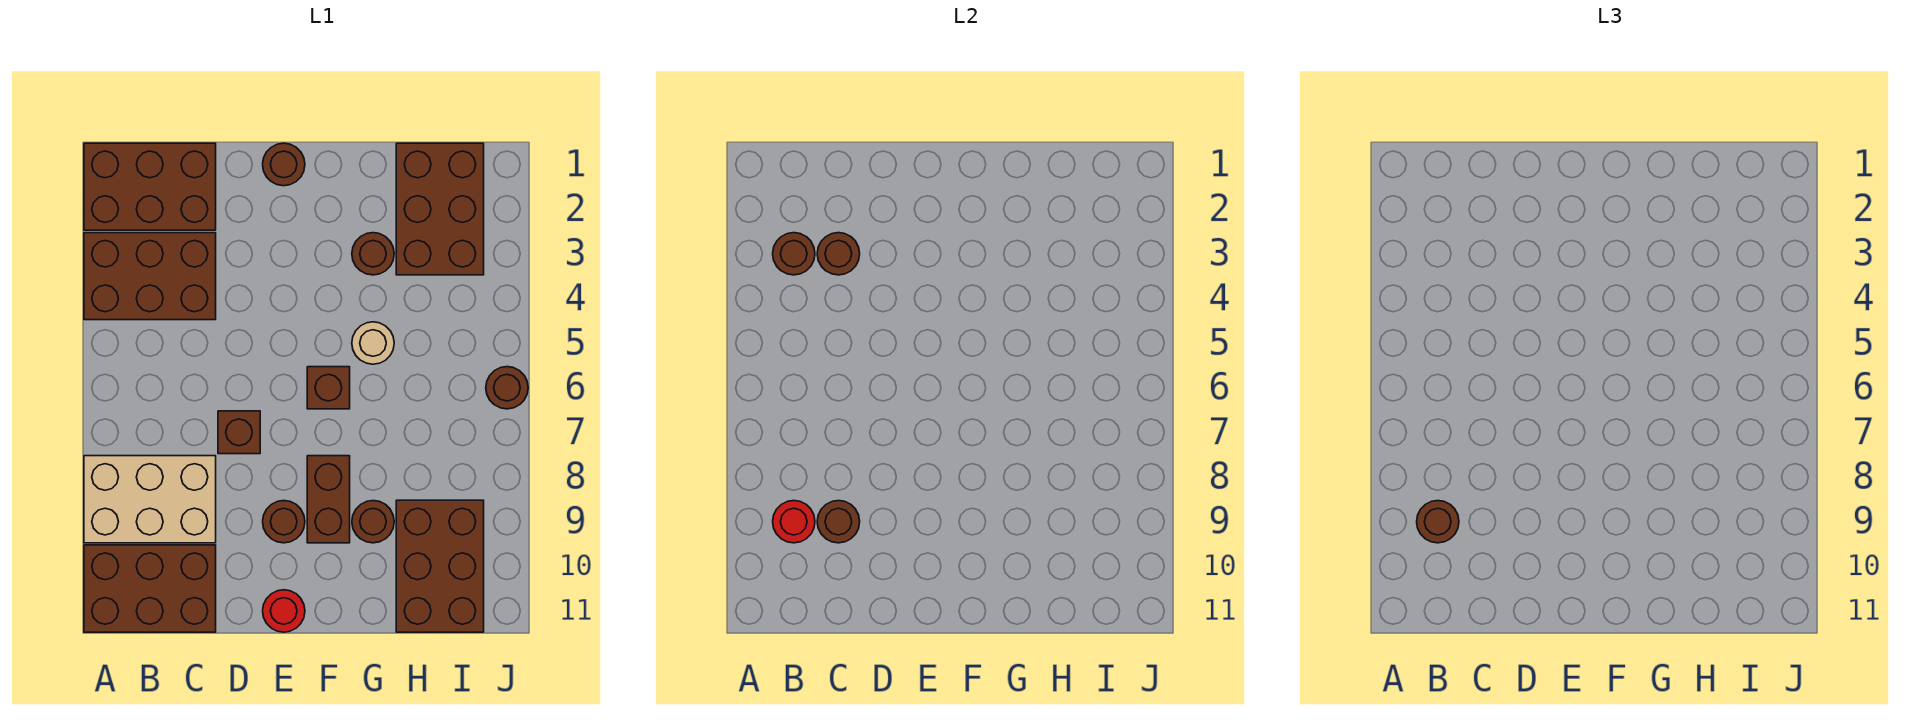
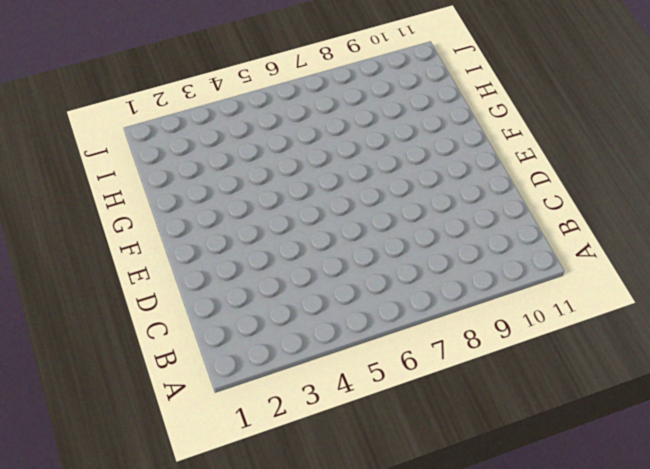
none -> brown 2x3 brick [84,143,216,230]
none -> brown 2x3 brick [84,233,216,320]
none -> tan 2x3 brick [84,456,216,543]

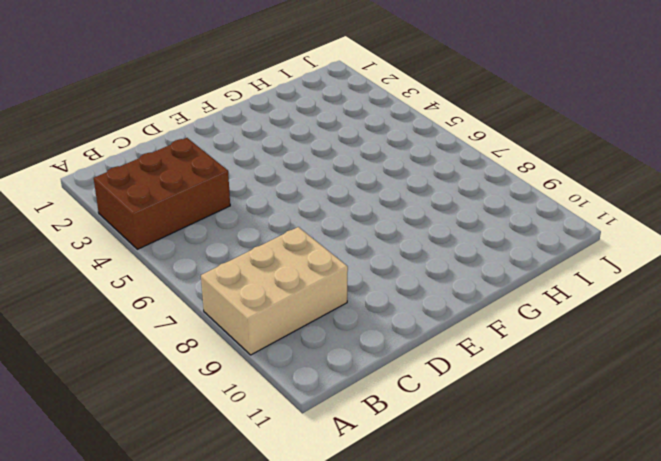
none -> brown 2x3 brick [84,143,216,230]
none -> brown 2x3 brick [84,545,216,632]
none -> brown 1x1 brick [218,411,260,454]

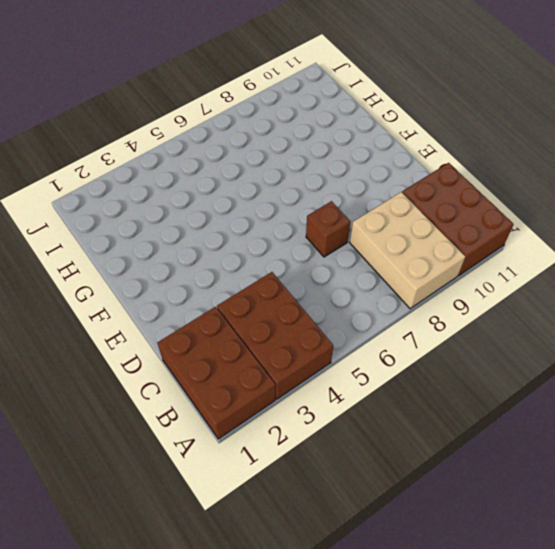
none -> brown 1x1 round brick [263,143,305,186]
none -> brown 1x1 round brick [263,501,305,543]
none -> red 1x1 round brick [263,590,305,632]

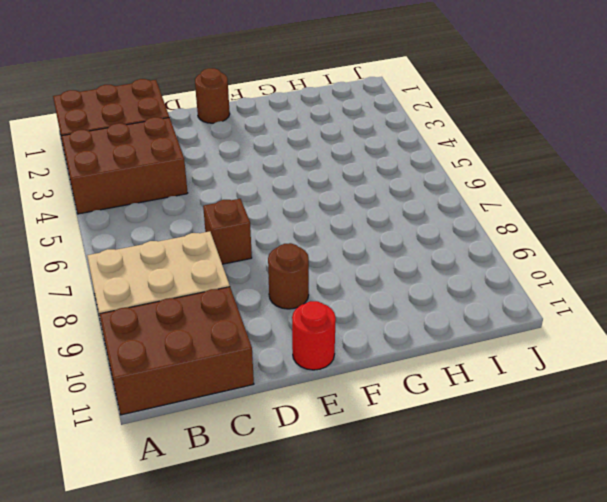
none -> brown 1x1 brick [307,367,350,409]
none -> brown 1x2 brick [307,456,350,543]
none -> brown 1x1 round brick [352,233,394,275]

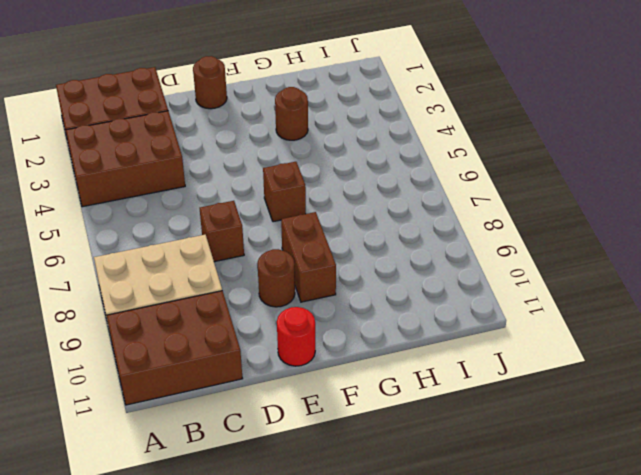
none -> tan 1x1 round brick [352,322,394,364]
none -> brown 1x1 round brick [352,501,394,543]
none -> brown 2x3 brick [396,143,484,275]

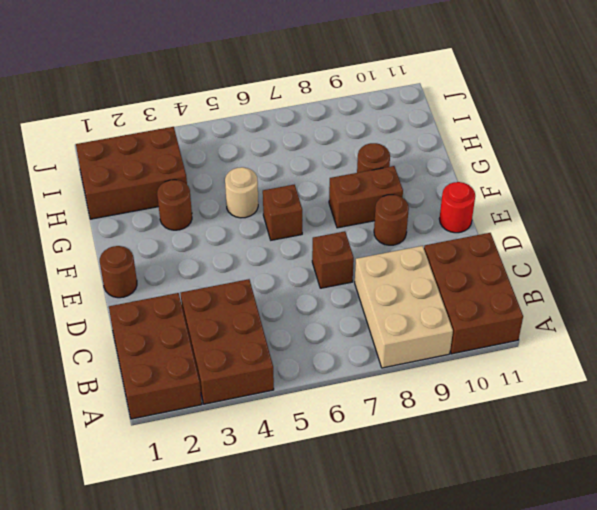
none -> brown 2x3 brick [396,500,484,632]
none -> brown 1x1 round brick [486,367,528,409]
none -> brown 1x1 round brick [773,233,815,275]

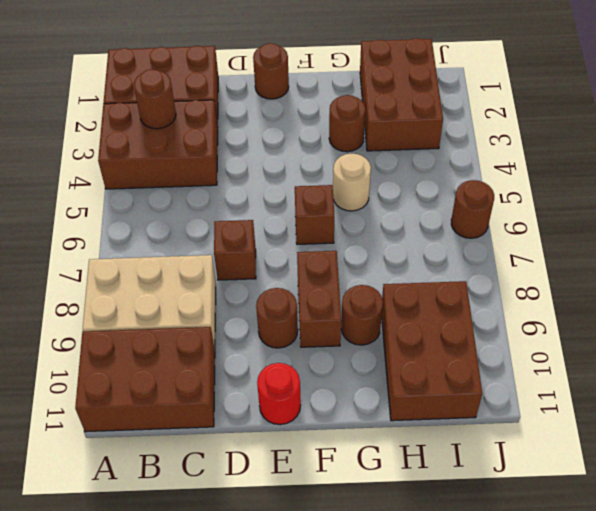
none -> red 1x1 round brick [773,501,815,543]
none -> brown 1x1 round brick [817,233,860,275]
none -> brown 1x1 round brick [817,501,860,543]

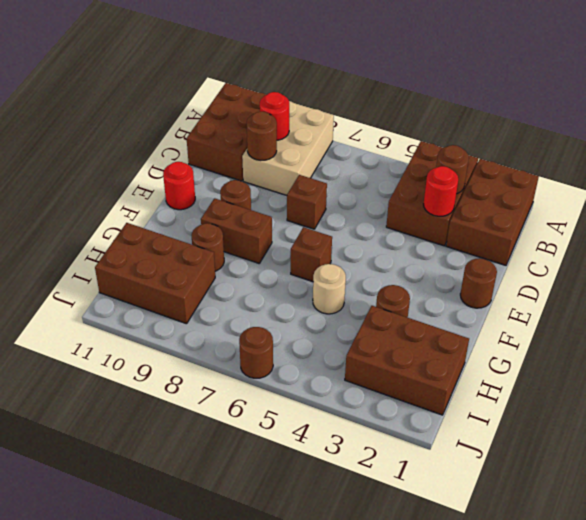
red 1x1 round brick [424,166,458,216] -> brown 1x1 round brick [817,233,860,275]
none -> brown 1x1 round brick [1417,501,1459,543]

